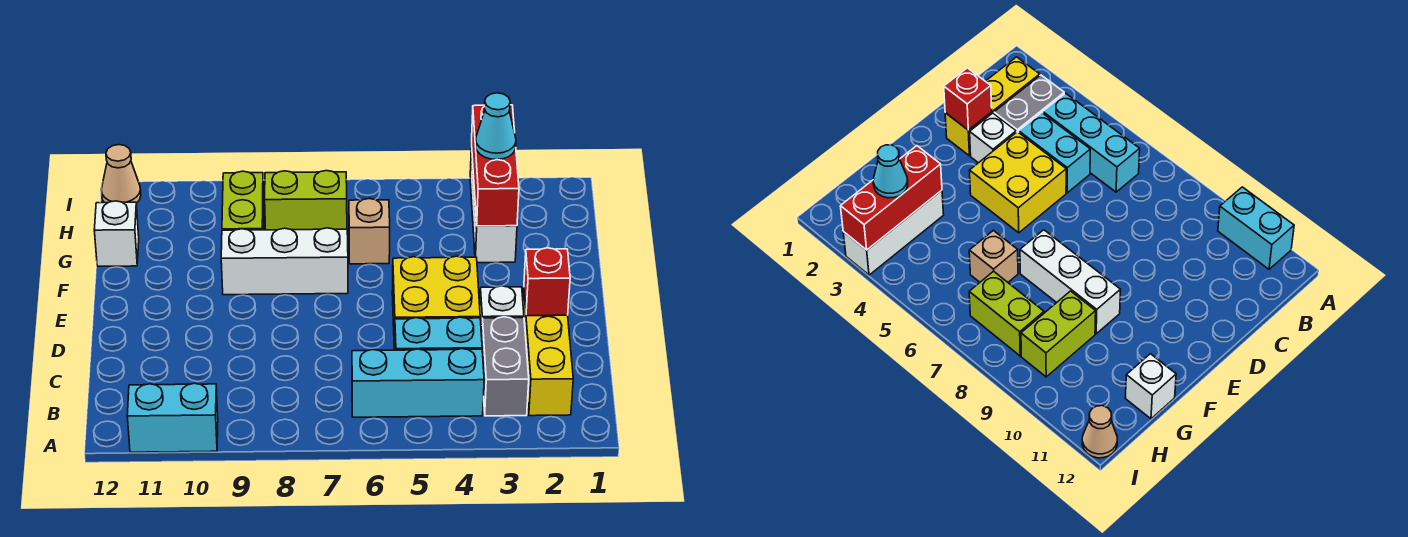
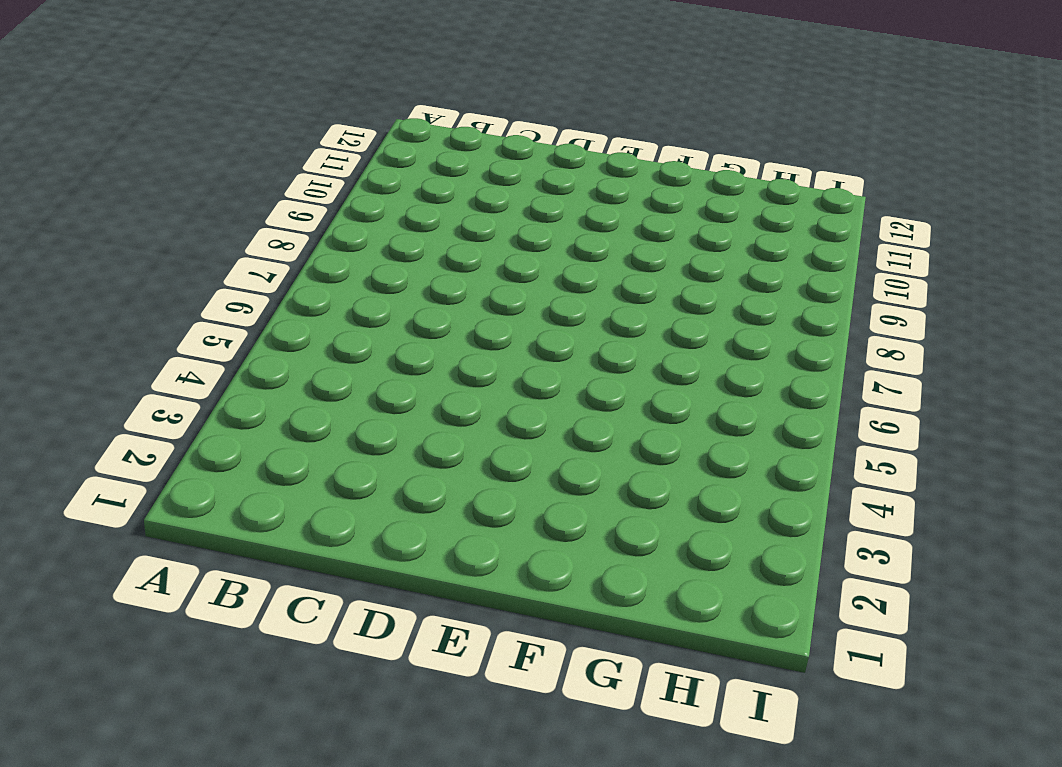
none -> cyan 1x2 brick [127,383,218,452]
none -> yellow 1x3 brick [523,293,573,416]
none -> grey 1x2 brick [482,317,529,416]

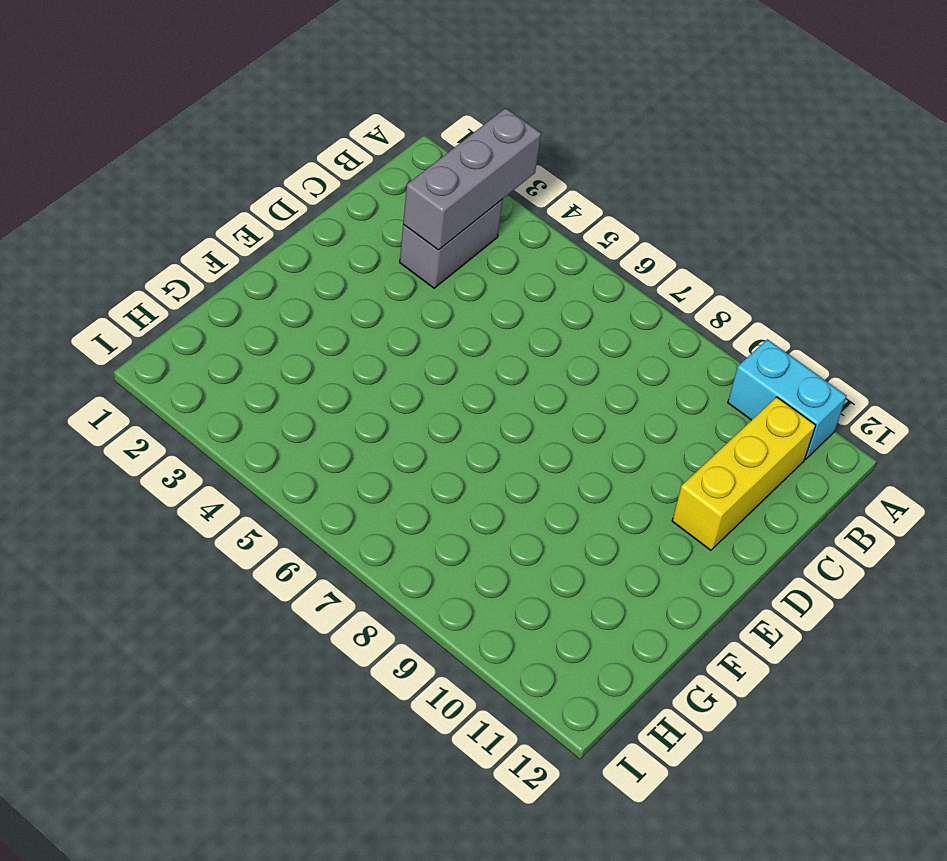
grey 1x3 brick [403,108,541,250] -> none
yellow 1x3 brick [672,397,816,550] -> yellow 1x3 brick moved to [523,293,573,416]
none -> cyan 1x3 brick [352,349,484,417]
none -> cyan 1x2 brick [395,317,482,350]
none -> white 1x1 brick [480,286,524,336]

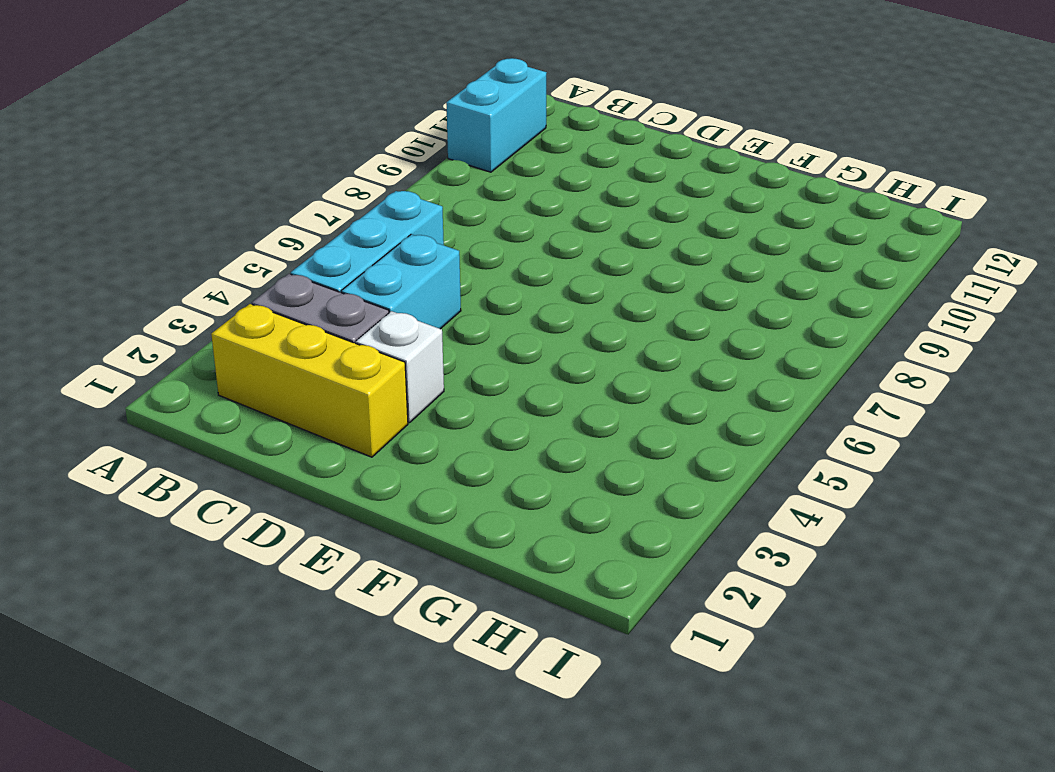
none -> yellow 2x2 brick [392,256,480,350]
none -> white 1x3 brick [221,228,348,295]
none -> white 1x3 brick [470,143,517,263]

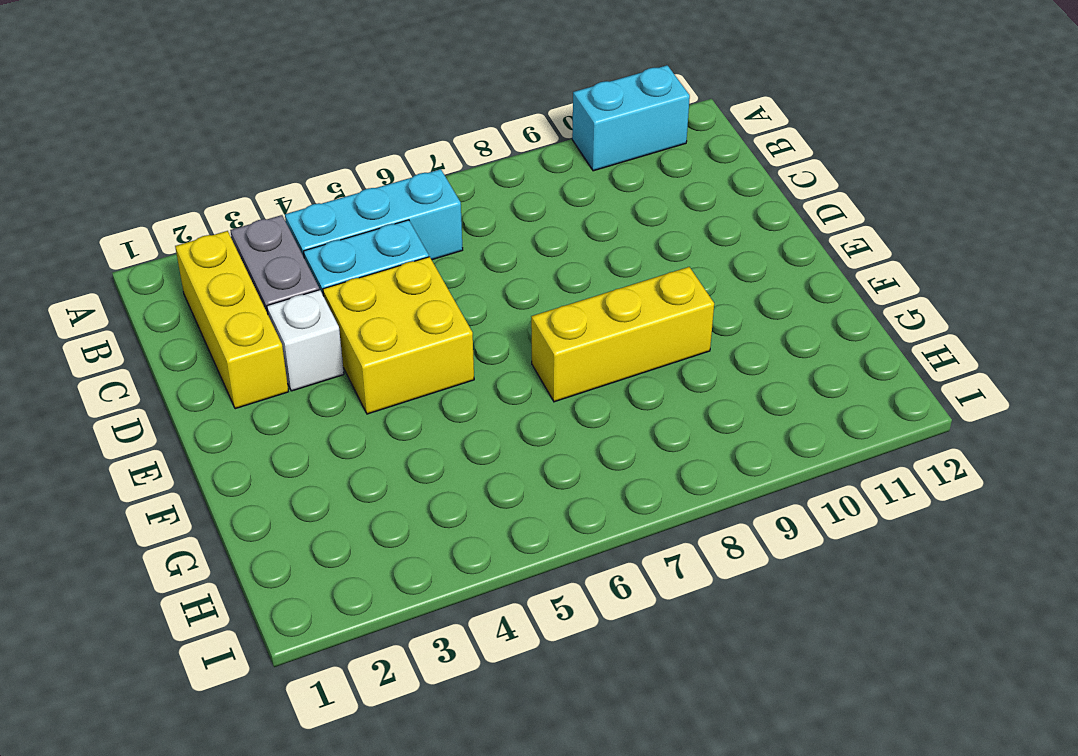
yellow 1x3 brick [531,267,714,402] -> white 1x3 brick [221,228,348,295]
none -> white 1x3 brick [470,143,517,263]
none -> tan 1x1 brick [349,199,390,264]
none -> lime 1x2 brick [222,171,264,230]

